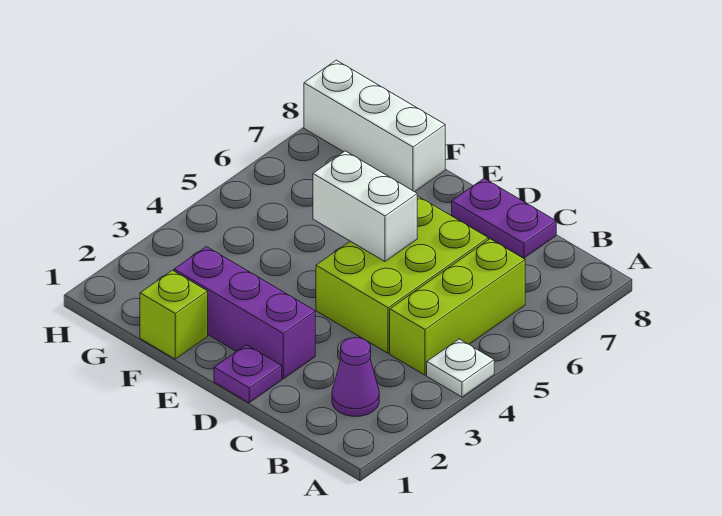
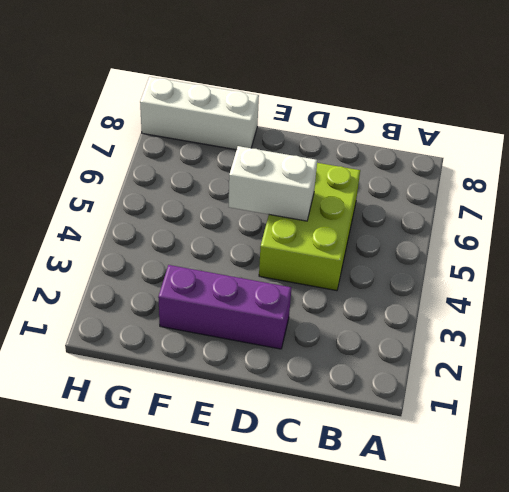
none -> white 1x1 plate [427,339,494,397]
none -> purple 1x1 cone [332,338,379,416]

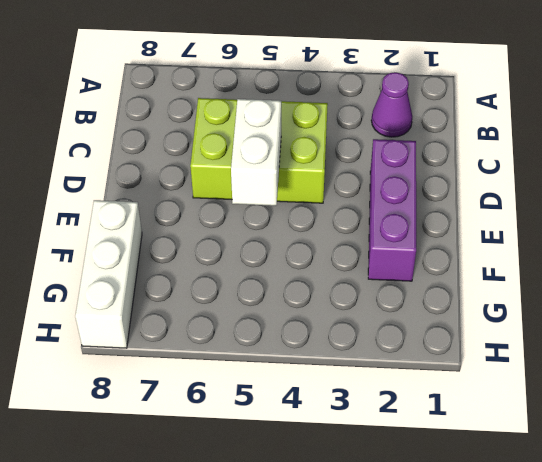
none -> white 1x1 plate [427,339,494,397]
none -> lime 1x3 brick [390,239,525,375]

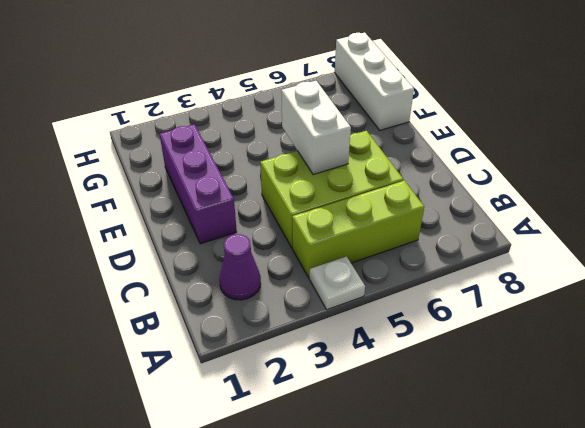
none -> purple 1x2 plate [452,178,556,258]
none -> purple 1x1 plate [214,345,282,403]

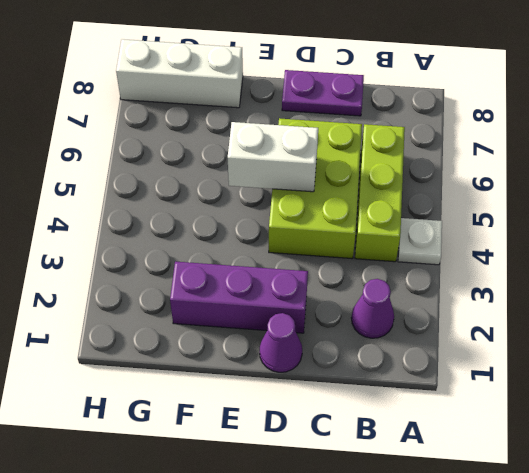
purple 1x1 cone [260,313,302,372] -> purple 1x1 plate [214,345,282,403]
none -> lime 1x1 brick [140,270,208,359]

